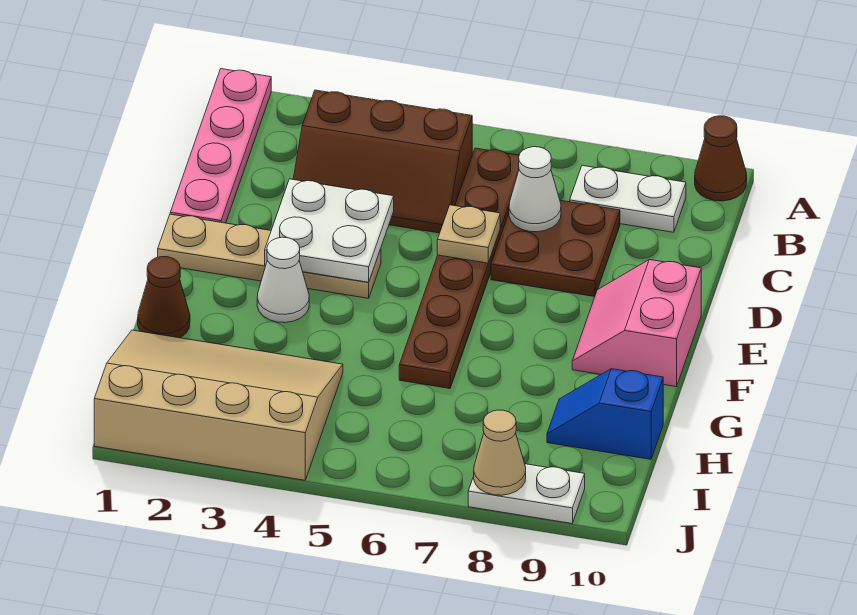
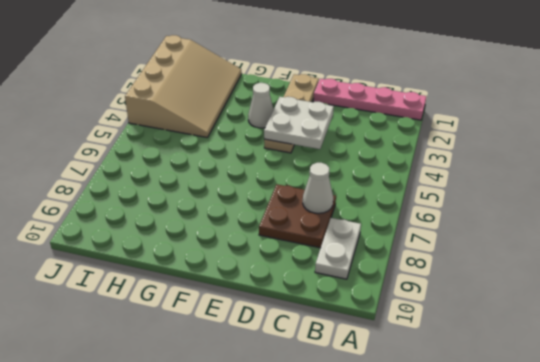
none -> brown 1x1 cone [695,116,747,201]
none -> brown 2x3 slope [293,90,472,233]
none -> brown 1x6 plate [399,148,519,388]

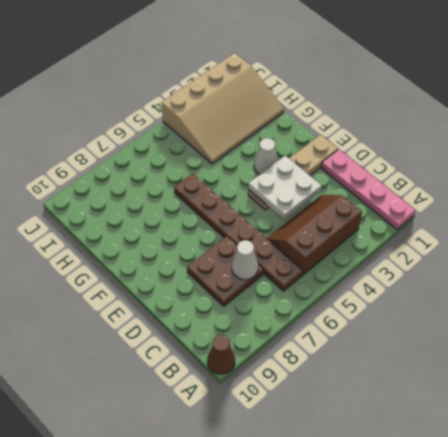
none -> white 1x2 plate [570,166,686,232]
none -> pink 2x2 slope [572,260,701,387]
none -> brown 1x1 cone [138,257,190,338]

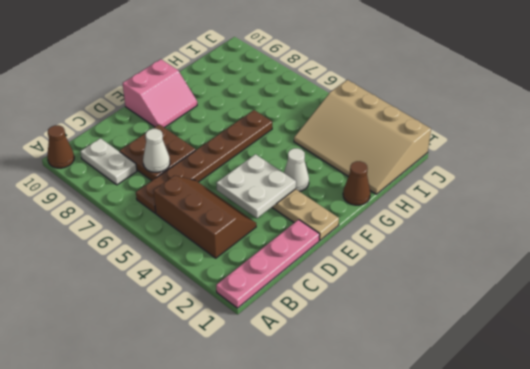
none -> blue 1x2 slope [547,369,663,459]
none -> white 1x2 plate [468,464,585,524]
none -> tan 1x1 plate [437,205,500,263]

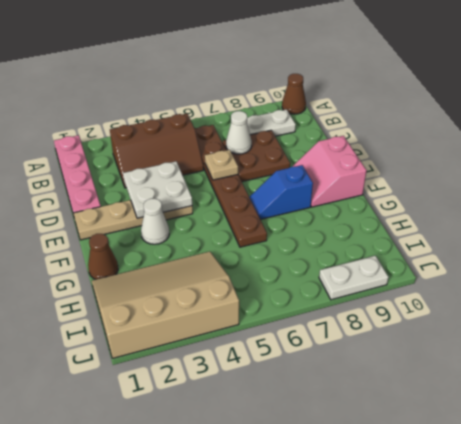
blue 1x2 slope [249,165,313,219] -> blue 1x2 slope moved to [547,369,663,459]
none -> tan 1x1 cone [474,410,526,495]

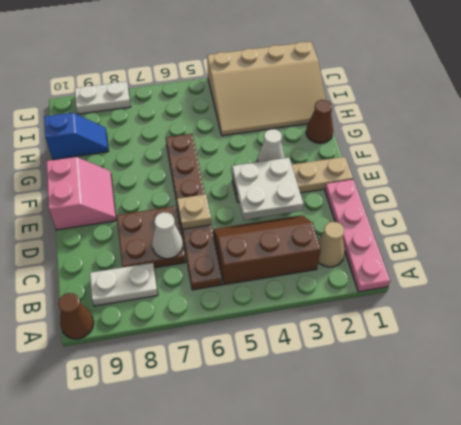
tan 1x1 cone [318,222,345,267] -> tan 1x1 cone moved to [474,410,526,495]

